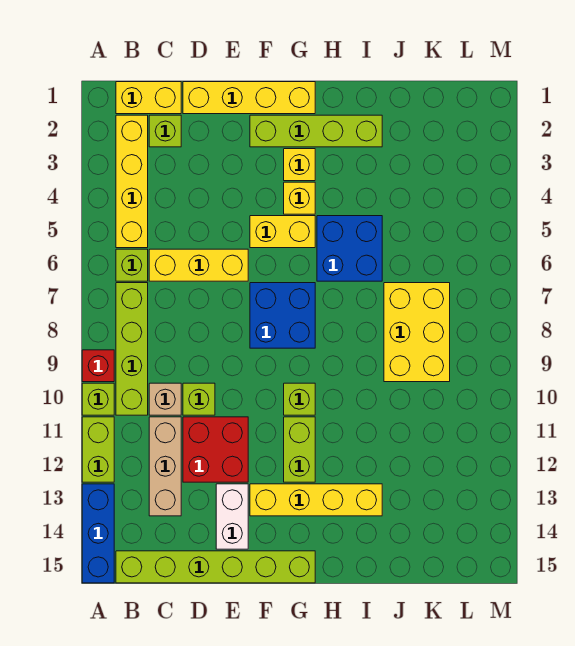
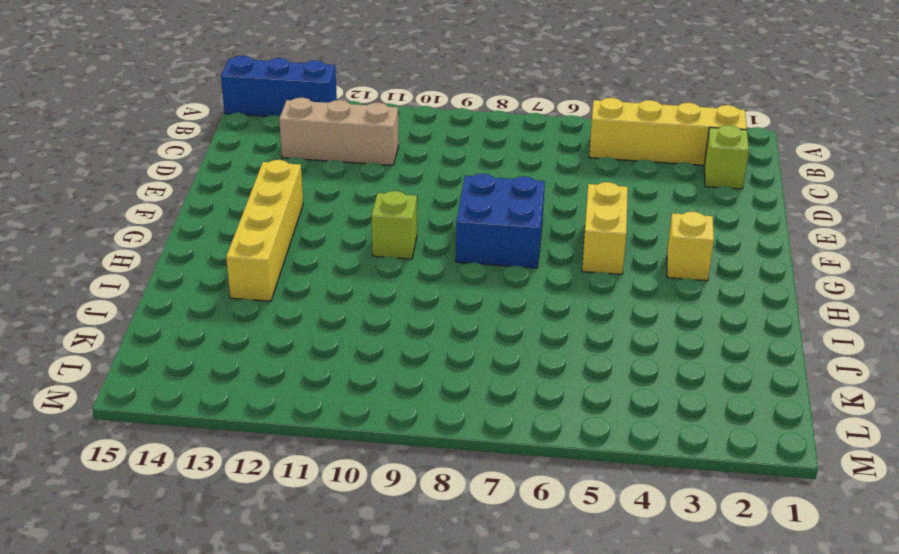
none -> red 1x1 brick [82,350,114,382]
none -> lime 1x1 brick [82,383,114,415]
none -> lime 1x2 brick [82,417,114,482]

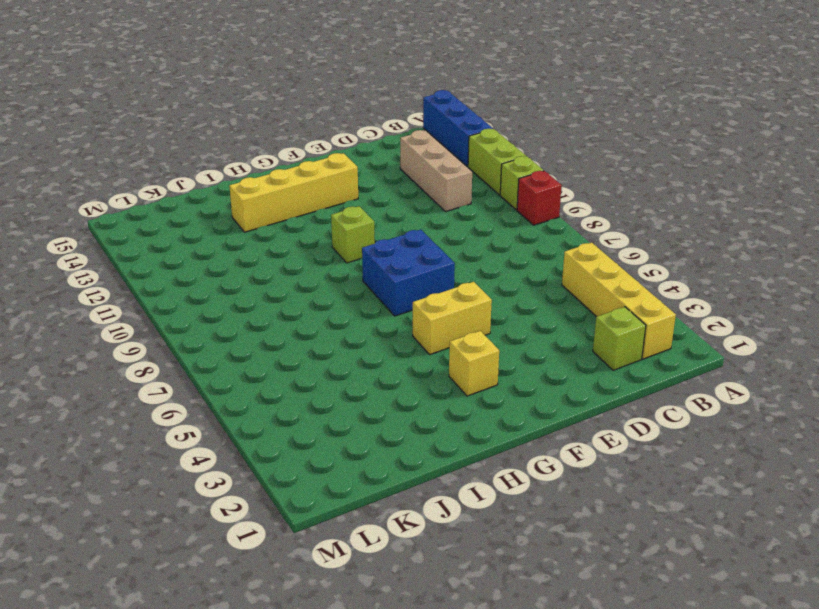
none -> yellow 1x2 brick [116,82,181,114]
none -> lime 1x1 brick [116,249,148,281]
none -> lime 1x4 brick [116,283,148,415]

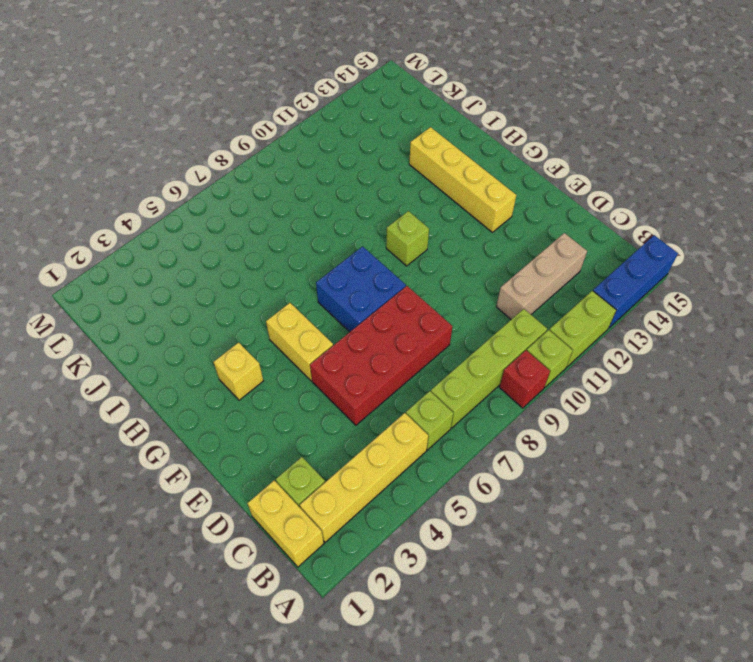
red 2x4 brick [310,286,452,425] -> yellow 1x3 brick [149,249,248,281]
none -> lime 1x6 brick [116,551,315,583]
none -> tan 1x1 brick [149,383,181,415]
none -> yellow 1x4 brick [183,82,315,114]

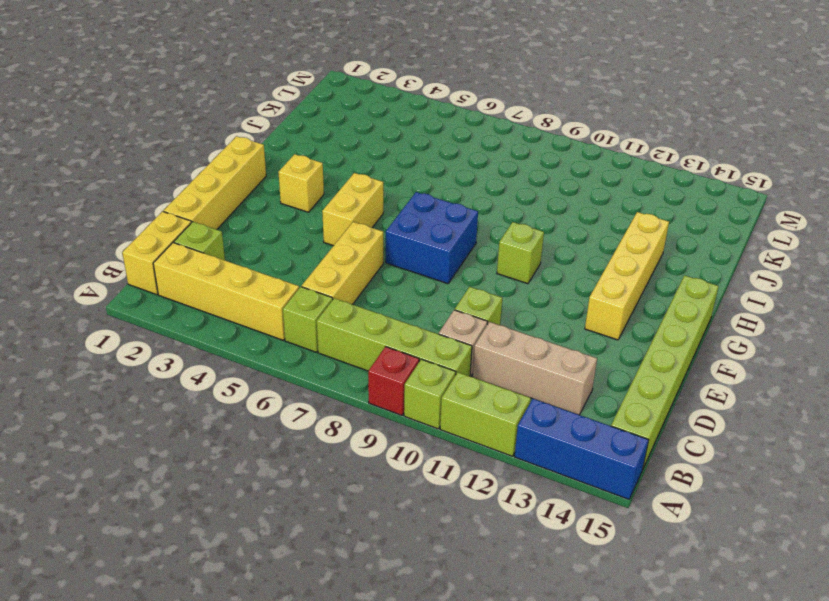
none -> red 2x2 brick [183,417,248,482]
none -> white 1x2 brick [216,484,248,549]
none -> lime 1x4 brick [250,115,382,147]

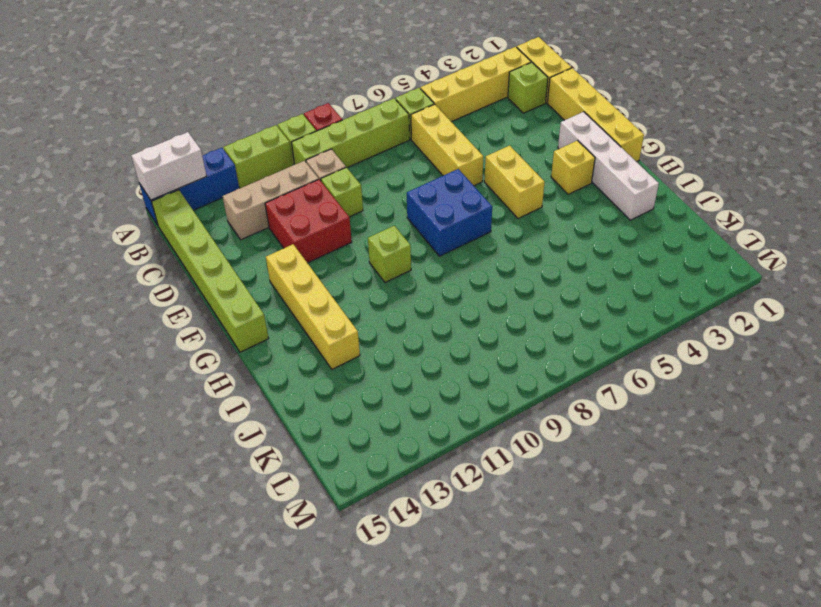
white 1x2 brick [131,132,207,200] -> white 1x2 brick moved to [216,484,248,549]
white 1x4 brick [558,112,659,220] -> lime 1x4 brick [250,115,382,147]
none -> yellow 1x1 brick [284,182,315,214]
none -> lime 1x2 brick [284,417,315,482]
none -> blue 2x2 brick [317,216,382,281]

